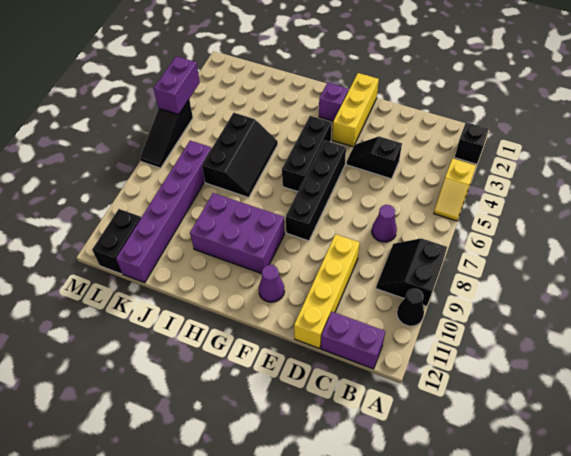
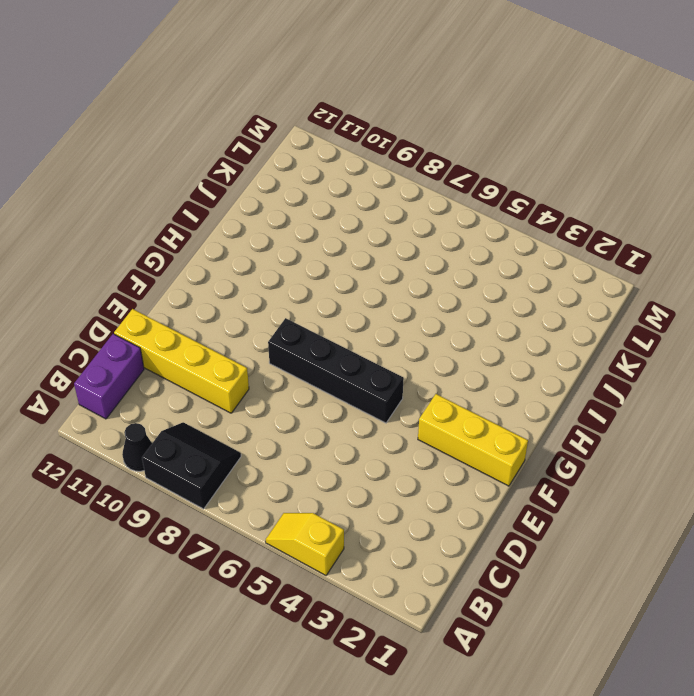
none -> black 1x1 brick [455,122,489,164]
none -> purple 1x1 cone [372,205,397,242]
none -> black 1x2 slope [346,136,402,179]

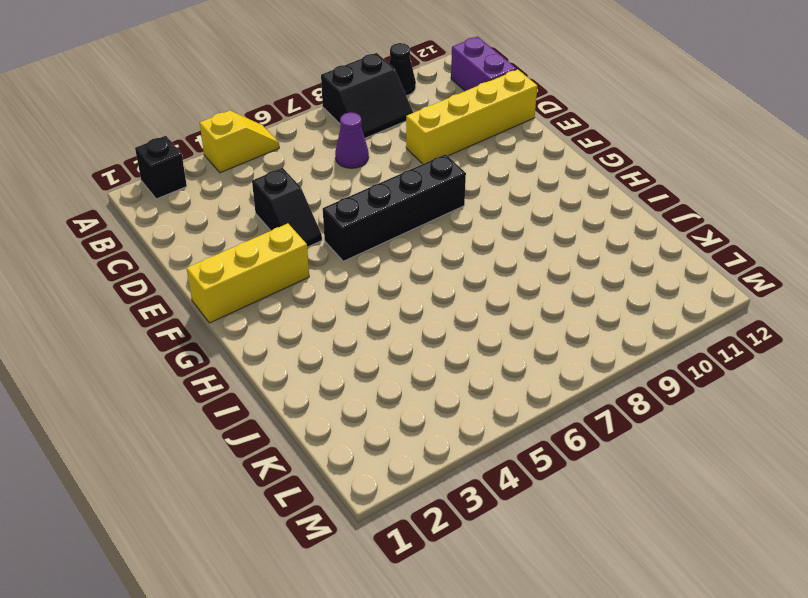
none -> purple 1x1 cone [259,265,285,302]
none -> purple 1x1 brick [319,83,349,121]
none -> black 1x3 brick [282,116,332,192]

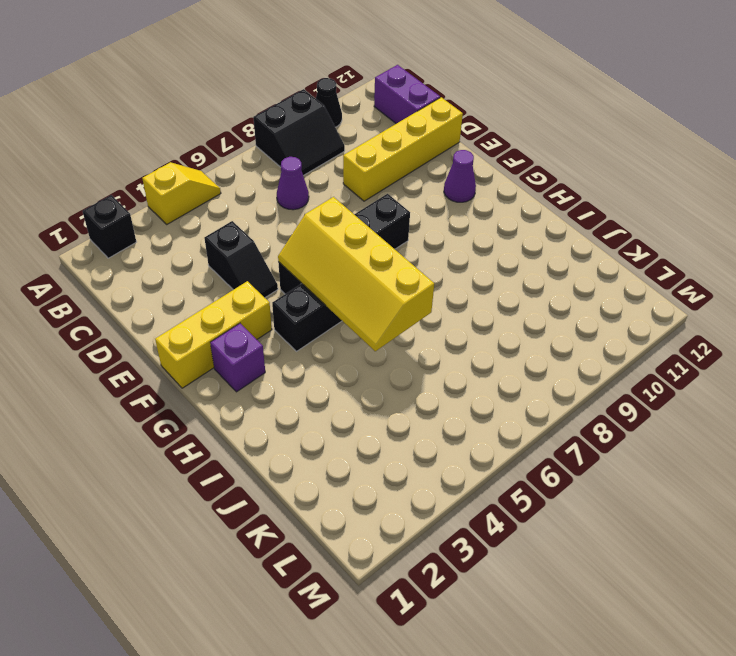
yellow 2x4 slope [278,197,434,351] -> none
none -> purple 2x3 brick [190,193,285,274]
none -> black 2x3 slope [202,113,278,198]
none -> purple 1x6 brick [116,141,211,283]

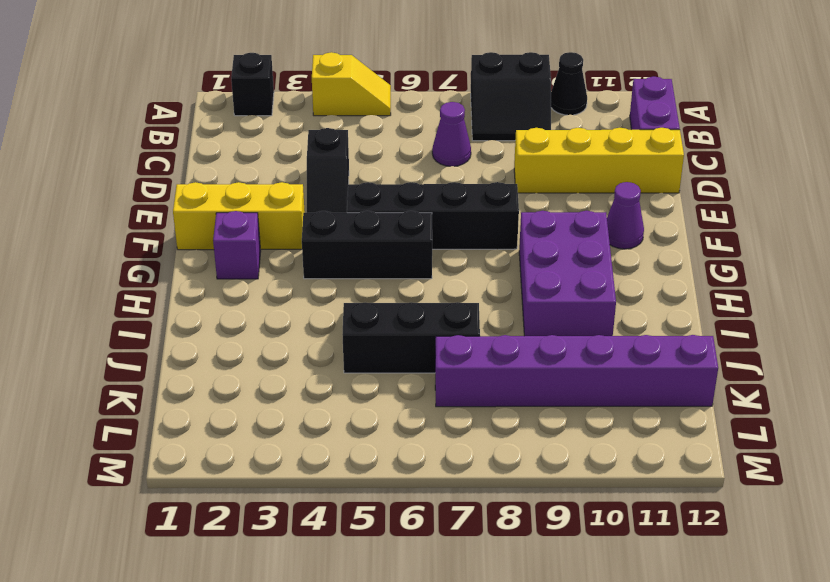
none -> black 1x2 brick [92,209,141,274]
none -> black 1x3 slope [140,100,193,168]
none -> purple 1x2 brick [154,56,200,114]

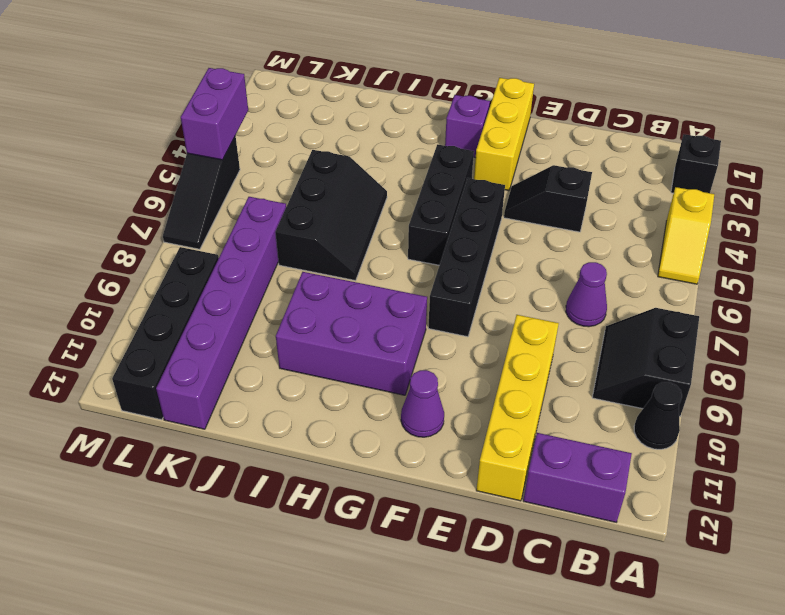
black 1x4 brick [112,247,219,420] -> black 1x2 brick [92,209,141,274]

